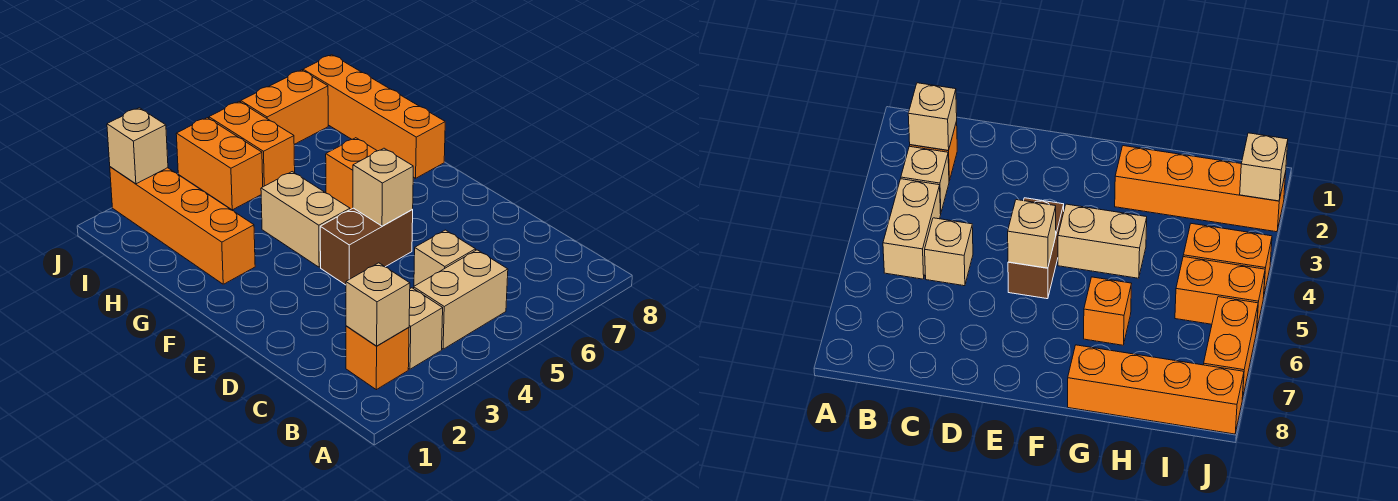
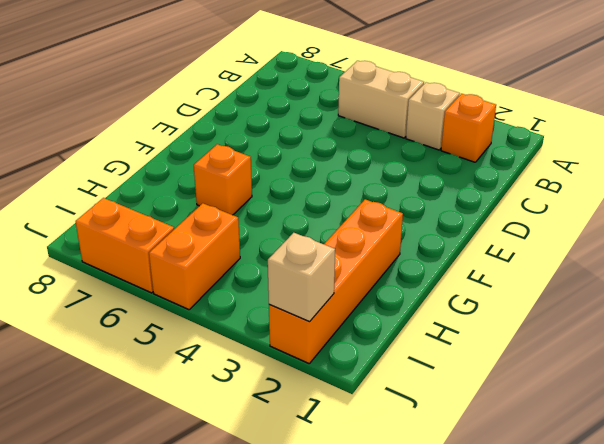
none -> tan 1x1 brick [414,230,476,286]
none -> brown 1x2 brick [320,208,413,285]
none -> tan 1x2 brick [261,172,350,267]

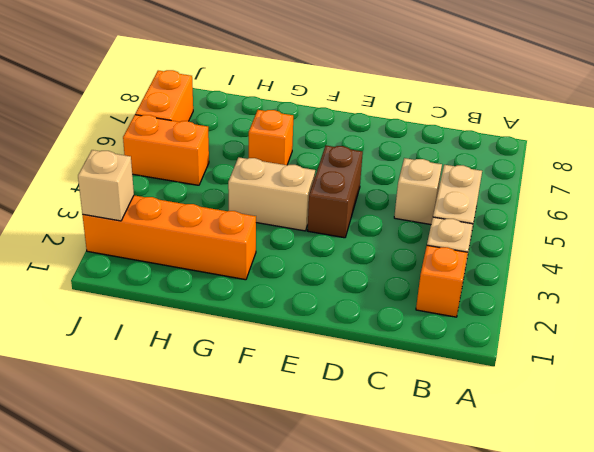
none -> orange 1x4 brick [303,55,445,178]
none -> orange 1x2 brick [176,118,263,210]
none -> tan 1x1 brick [346,263,410,346]

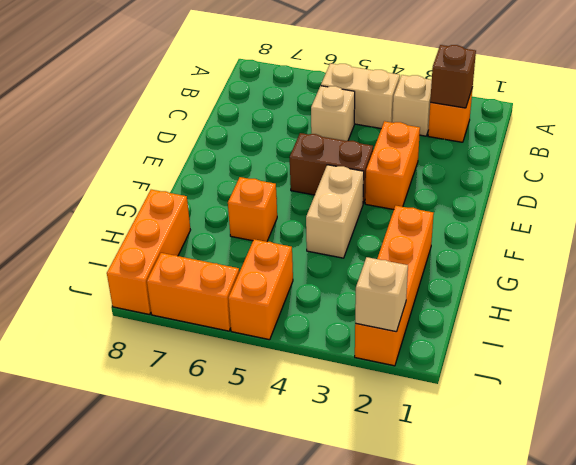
brown 1x1 brick [430,45,476,108] -> tan 1x1 brick [346,263,410,346]
orange 1x2 brick [365,121,420,210] -> orange 1x2 brick moved to [176,118,263,210]
orange 1x3 brick [107,190,190,315] -> orange 1x4 brick [303,55,445,178]
none -> tan 1x1 brick [353,148,413,226]

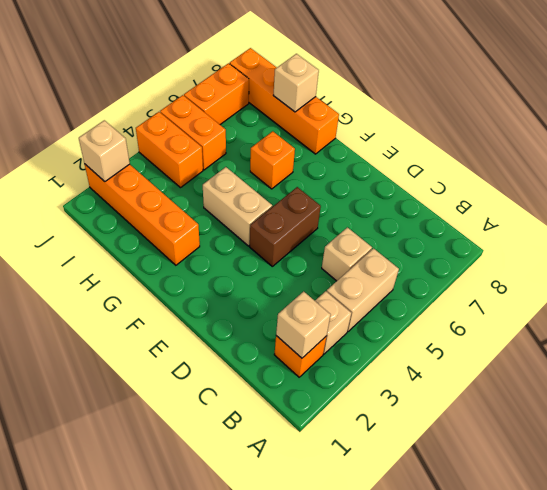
tan 1x1 brick [273,54,319,112] -> tan 1x1 brick moved to [353,148,413,226]

